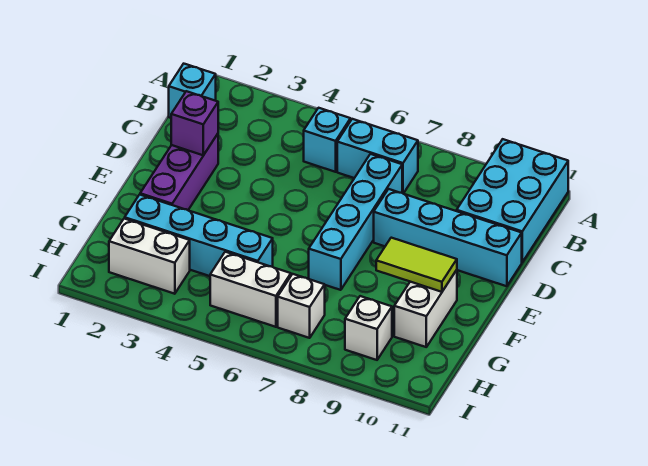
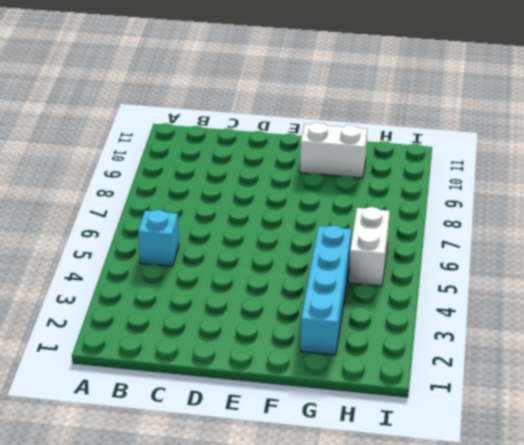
none -> cyan 2x3 brick [457,139,568,262]
none -> cyan 1x1 brick [169,64,216,118]
none -> cyan 1x2 brick [337,119,418,194]

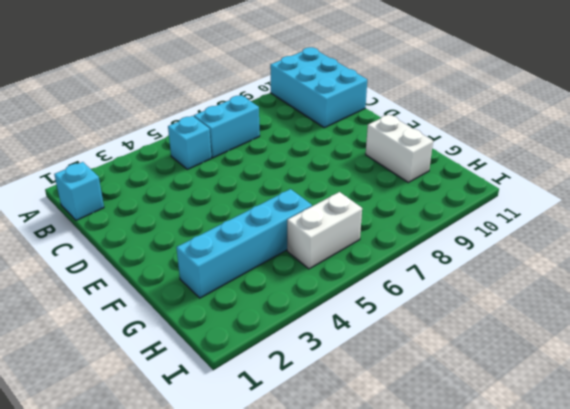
none -> cyan 1x4 brick [309,154,402,290]
none -> purple 1x3 brick [140,134,218,210]
none -> cyan 1x4 brick [374,189,522,286]

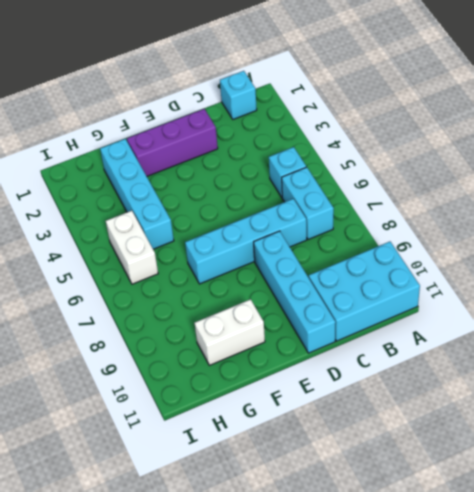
none -> white 1x2 brick [109,218,190,294]
none -> white 1x1 brick [278,274,325,338]
none -> white 1x1 brick [345,296,392,360]

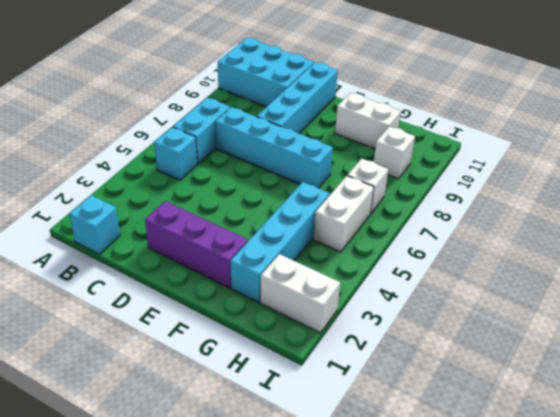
white 1x2 brick [260,254,340,333] -> white 1x2 brick turned to [109,218,190,294]
none -> purple 1x1 brick [171,91,218,155]
none -> lime 1x2 tile [376,238,457,292]

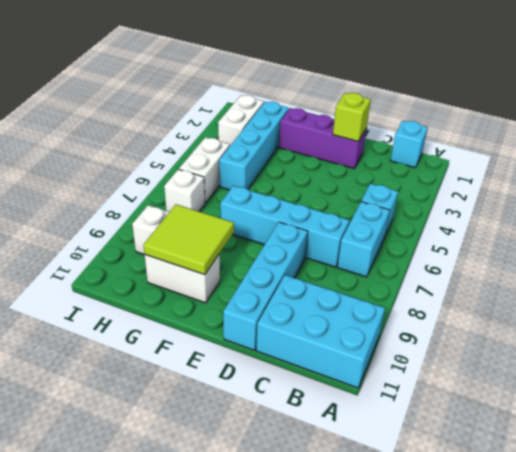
lime 1x1 brick [333,93,371,142] -> purple 1x1 brick [171,91,218,155]
lime 2x2 tile [143,204,234,275] -> lime 1x2 tile [376,238,457,292]

